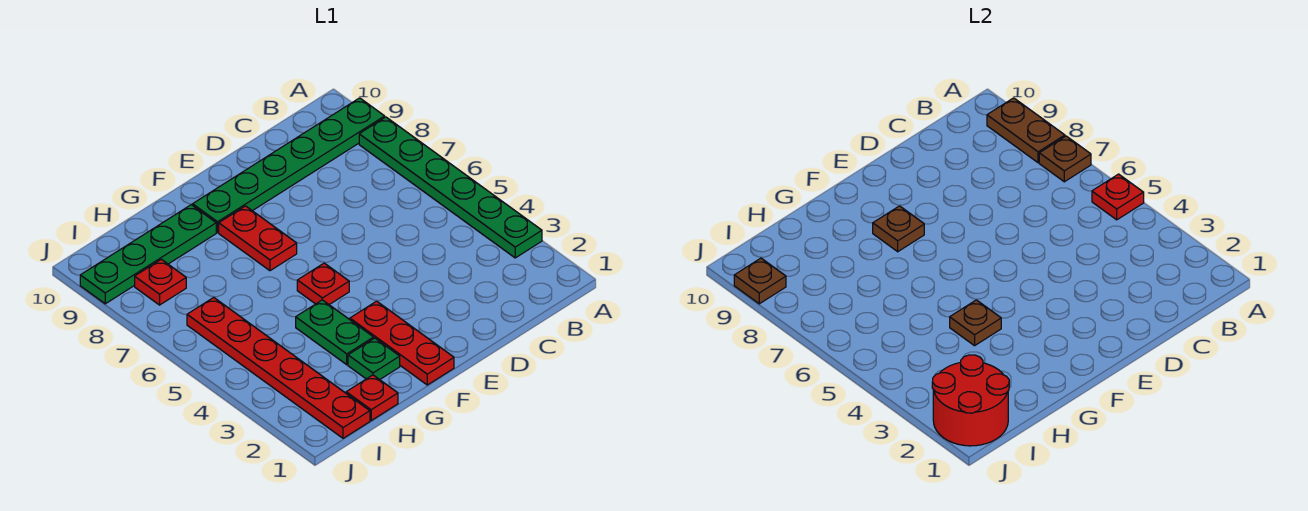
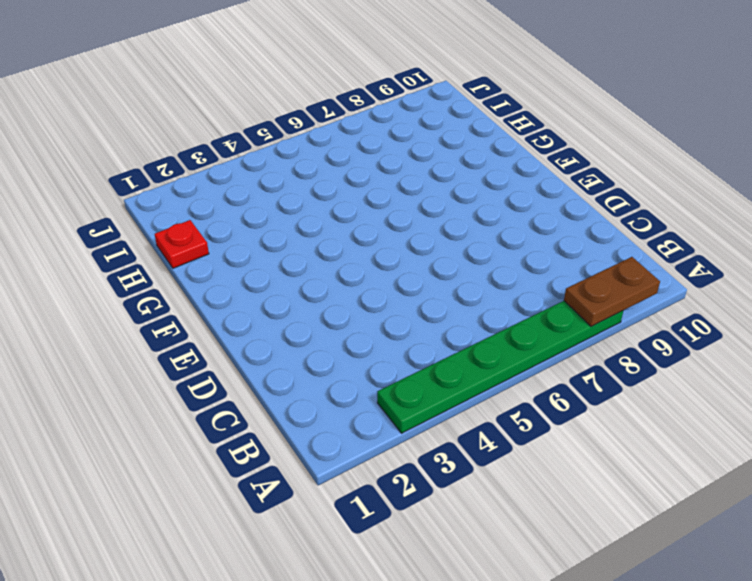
none -> green 1x6 plate [193,98,385,233]
none -> red 1x3 plate [350,301,454,385]
none -> red 1x1 plate [297,263,349,305]

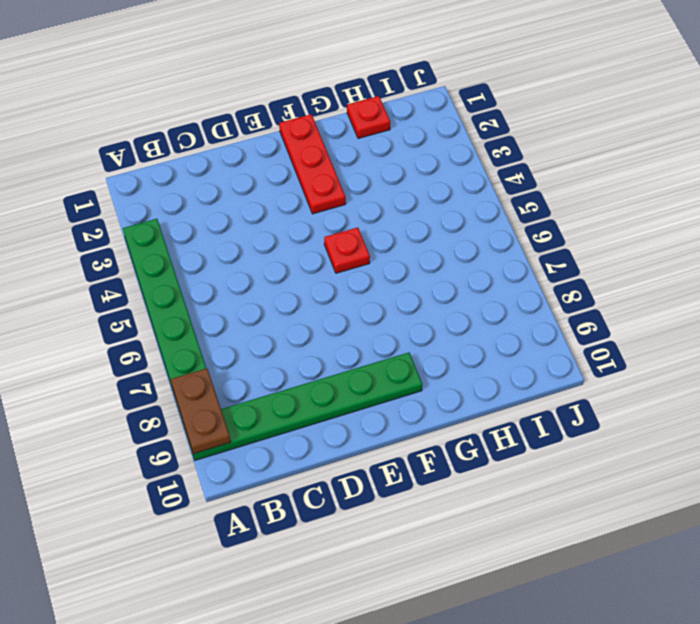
none -> red 1x2 plate [219,206,297,271]
none -> green 1x1 plate [348,338,400,380]
none -> green 1x2 plate [296,300,374,365]

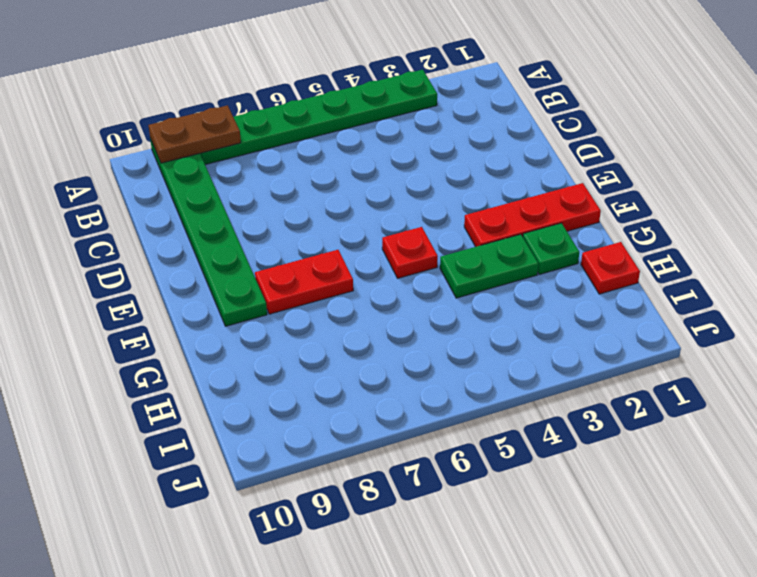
none -> green 1x4 plate [80,205,216,304]
none -> red 1x6 plate [187,298,370,438]
none -> red 1x1 plate [135,259,186,305]

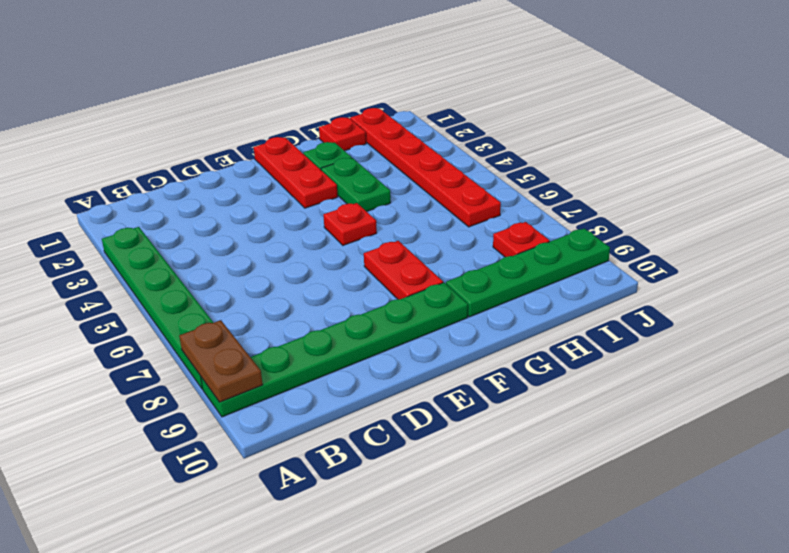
none -> red 1x1 plate [1092,174,1144,220]
none -> brown 1x1 plate [1039,136,1091,182]
none -> brown 1x1 plate [873,206,924,252]

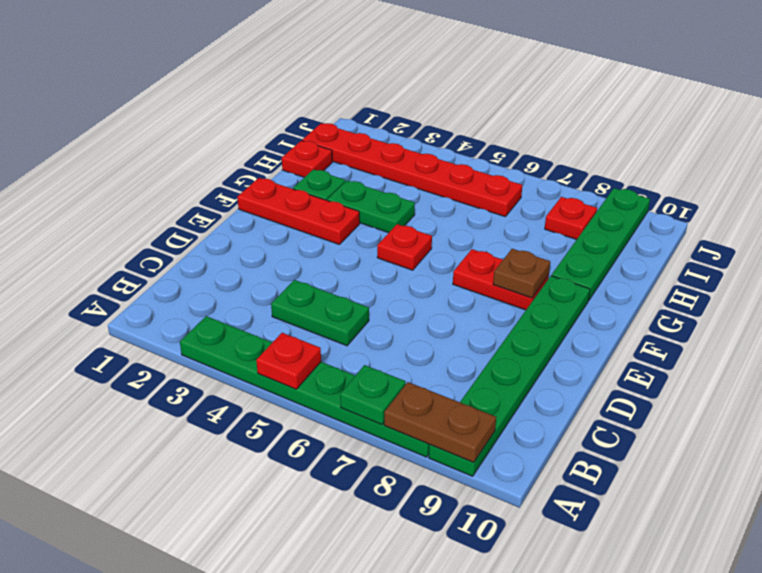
green 1x1 plate [340,365,406,424] -> brown 1x1 plate [1039,136,1091,182]
green 1x2 plate [271,280,369,346] -> none
none -> brown 1x1 plate [950,300,1001,346]
none -> red 2x2 round brick [932,355,1009,446]
none -> brown 1x1 plate [734,258,786,304]

